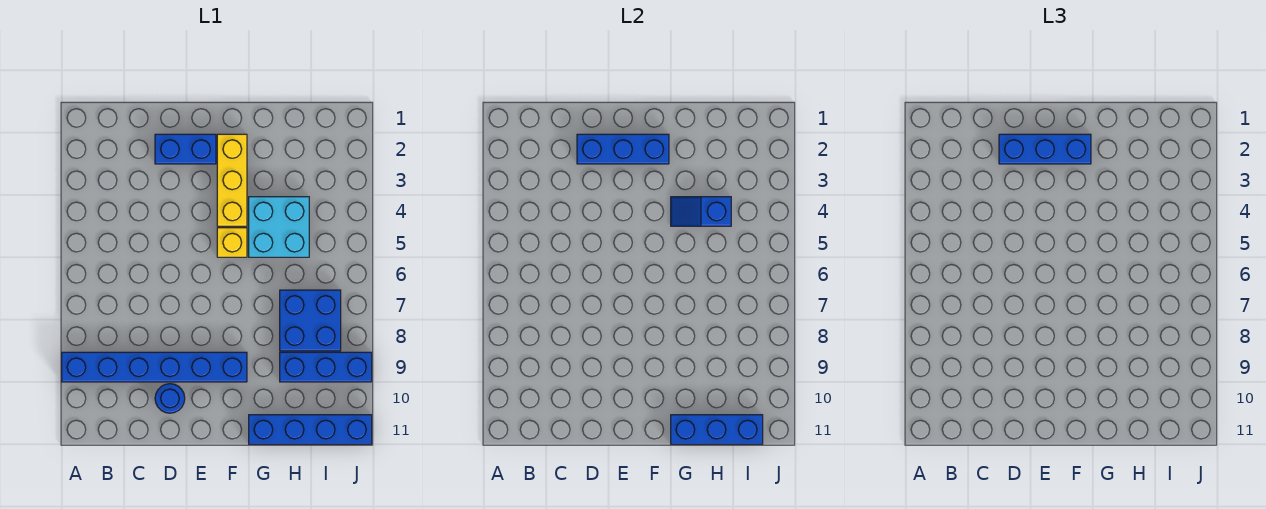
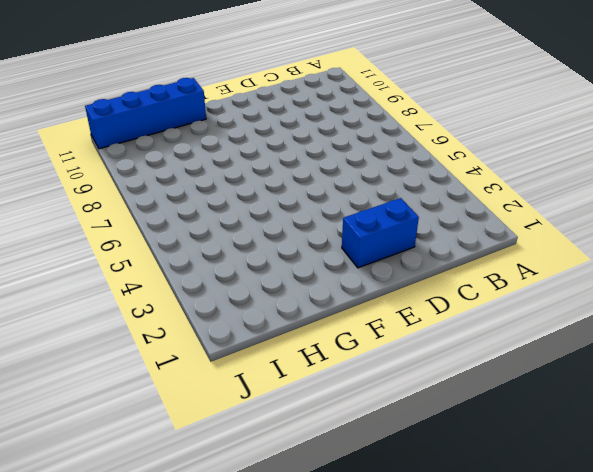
none -> blue 1x6 brick [62,352,247,382]
none -> blue 1x1 round brick [155,384,185,413]
none -> yellow 1x3 brick [217,134,247,226]

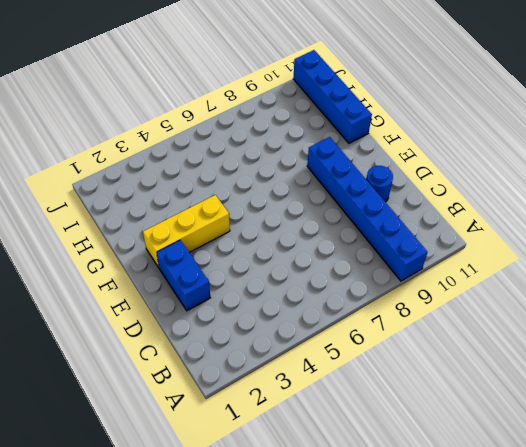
none -> yellow 1x1 brick [217,228,247,257]
none -> cyan 2x2 brick [249,197,309,257]
none -> blue 2x2 brick [280,290,341,351]

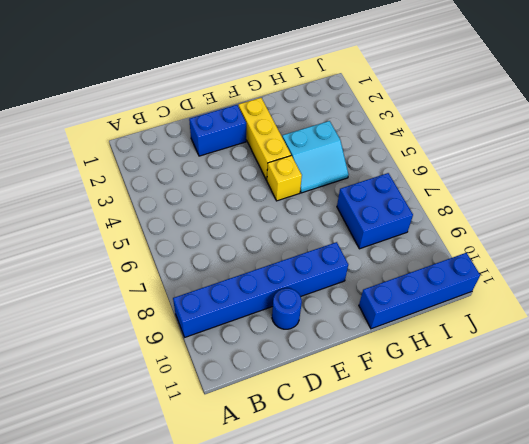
cyan 2x2 slope [282,121,349,193] -> cyan 2x2 brick [249,197,309,257]
none -> blue 1x3 brick [280,352,372,382]
none -> blue 1x3 brick [577,134,669,164]
none -> blue 1x2 slope [671,197,731,226]

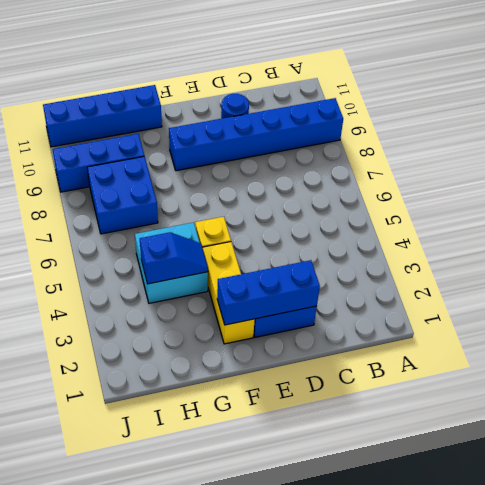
none -> blue 1x3 brick [671,415,763,444]
none -> blue 1x3 brick [999,134,1091,164]

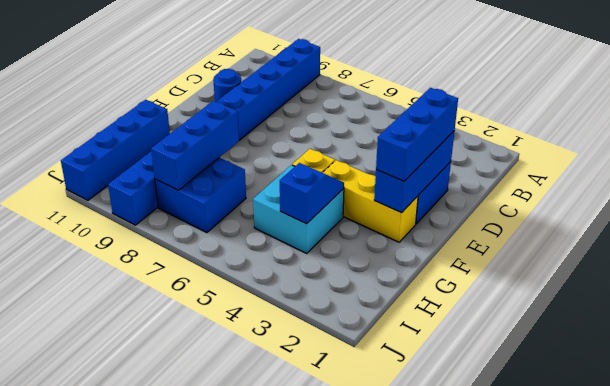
blue 1x3 brick [151,101,239,190] -> blue 1x3 brick moved to [671,415,763,444]

